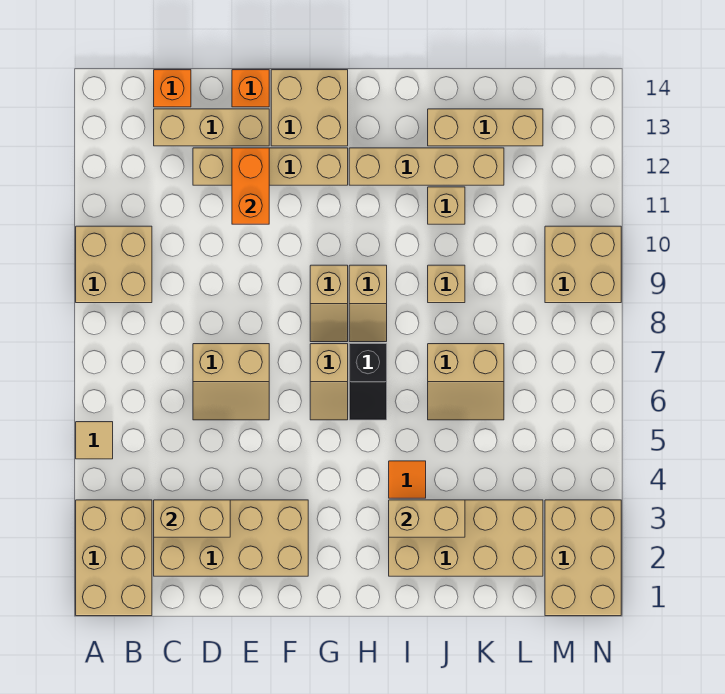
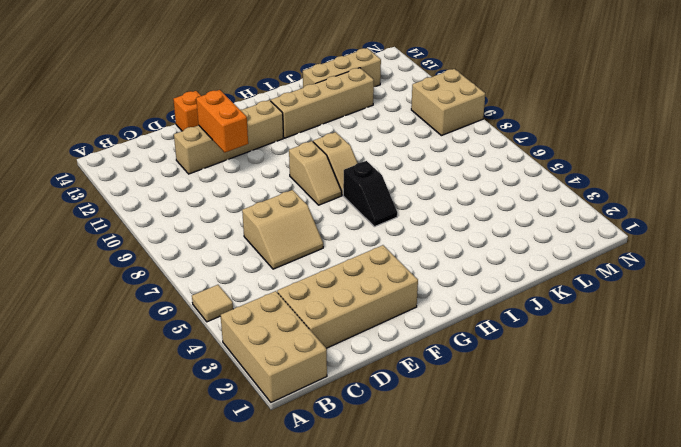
none -> tan 2x2 brick [76,226,152,303]
none -> tan 1x3 brick [154,109,269,146]
none -> orange 1x1 brick [154,70,191,107]

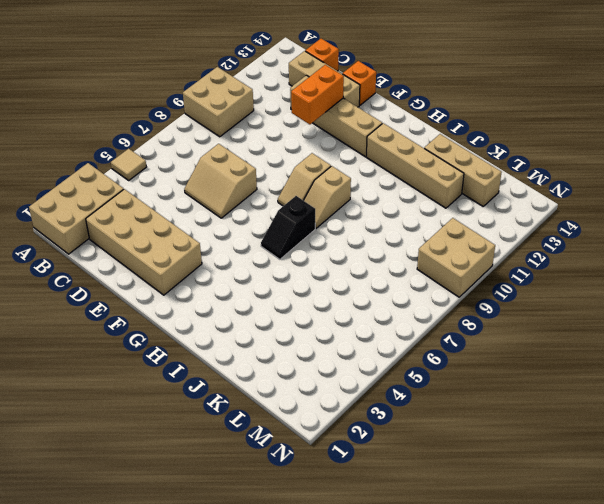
none -> tan 2x2 brick [271,70,348,146]
none -> tan 1x2 slope [310,344,348,420]
none -> tan 2x4 brick [389,500,543,576]

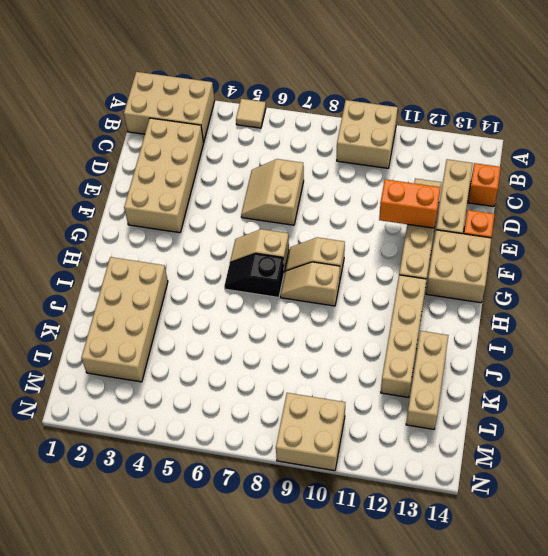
none -> orange 1x1 tile [389,461,426,498]
none -> tan 2x2 slope [428,344,504,420]
none -> tan 1x1 brick [428,265,465,303]

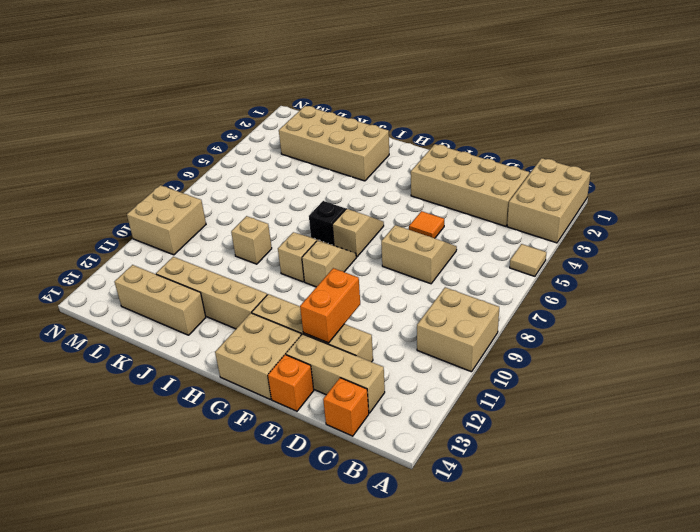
orange 1x1 tile [409,211,444,238] -> orange 1x1 tile moved to [389,461,426,498]
none -> tan 2x2 slope [428,344,504,420]
none -> tan 1x1 brick [428,187,465,224]
none -> tan 2x3 brick [545,500,621,616]

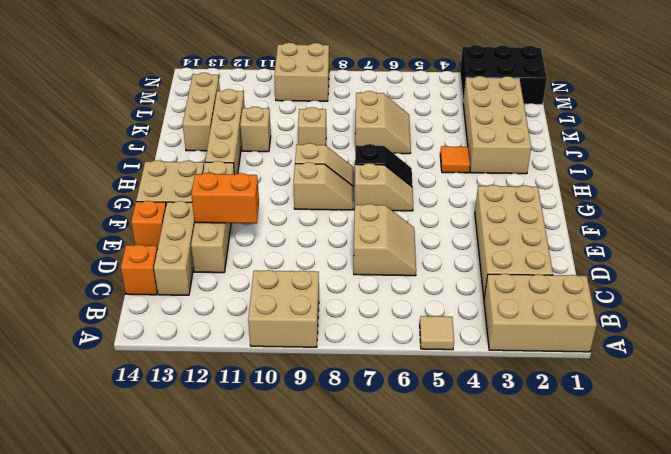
black 2x3 brick [460,45,547,104] -> tan 2x3 brick [545,500,621,616]
none -> tan 1x2 brick [154,500,230,537]
none -> tan 1x2 brick [389,500,465,537]

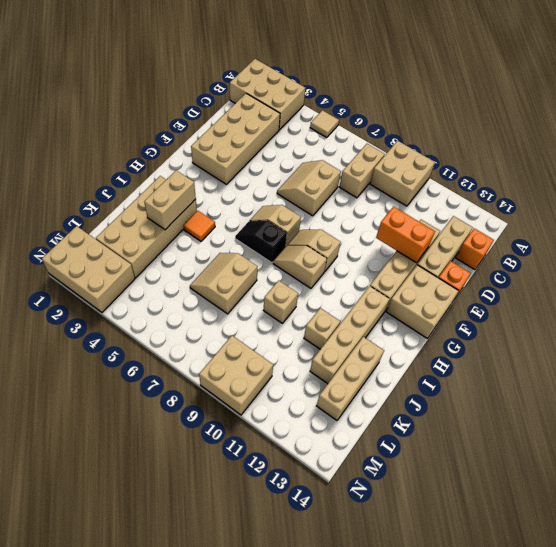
tan 1x2 brick [339,144,385,198] -> tan 1x2 brick moved to [154,500,230,537]

